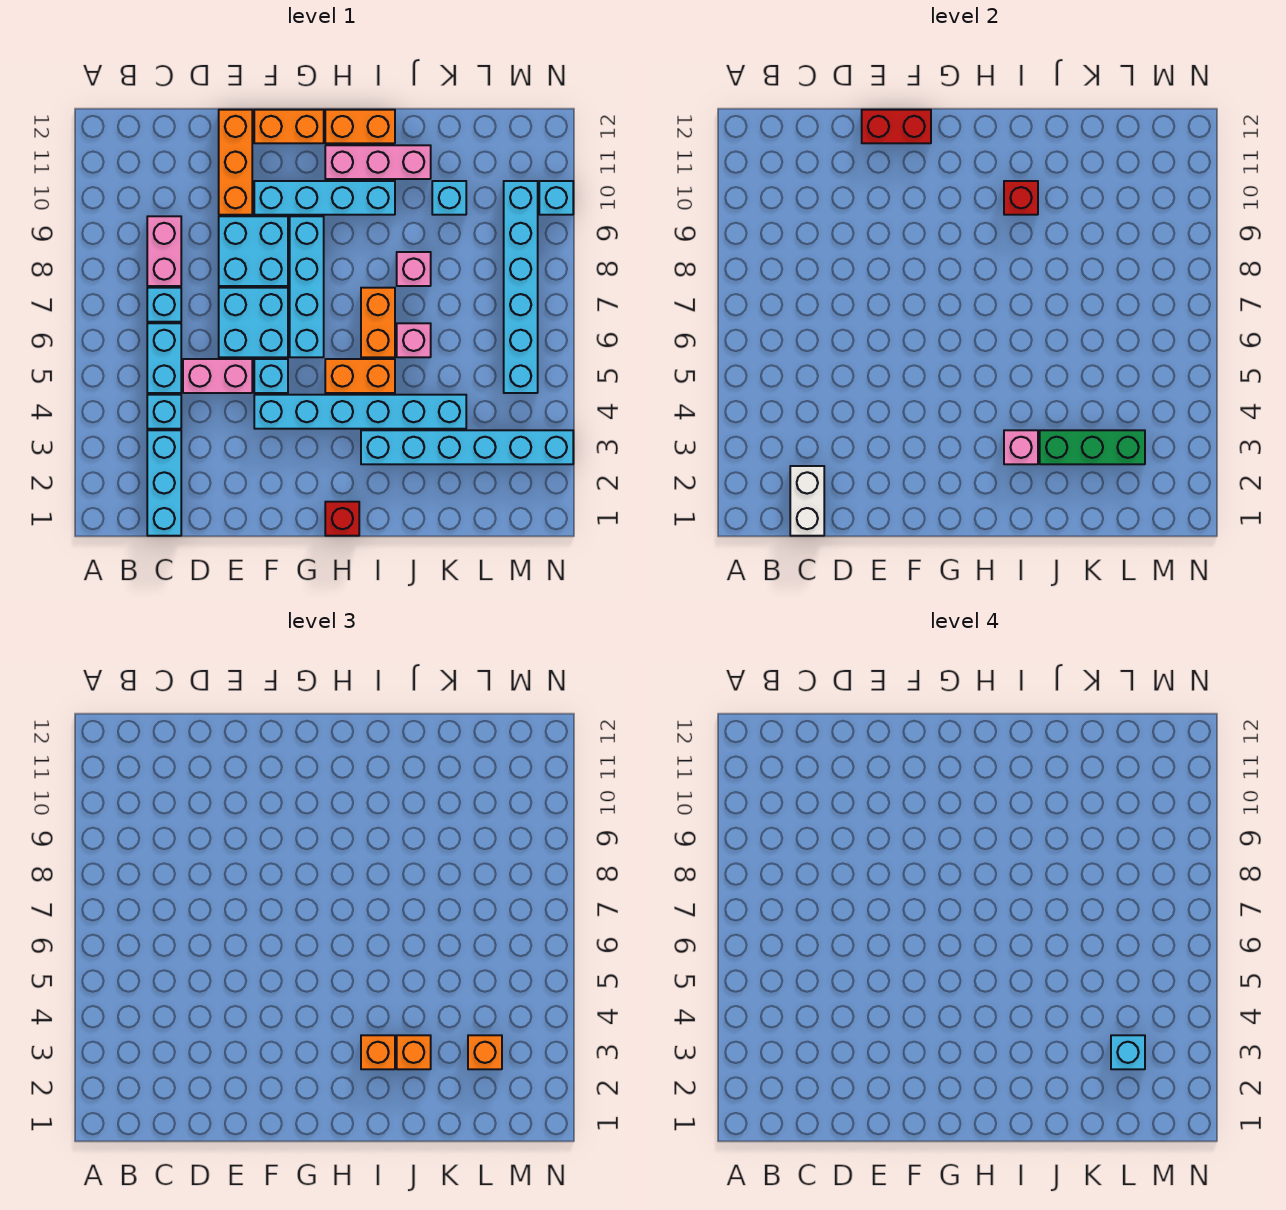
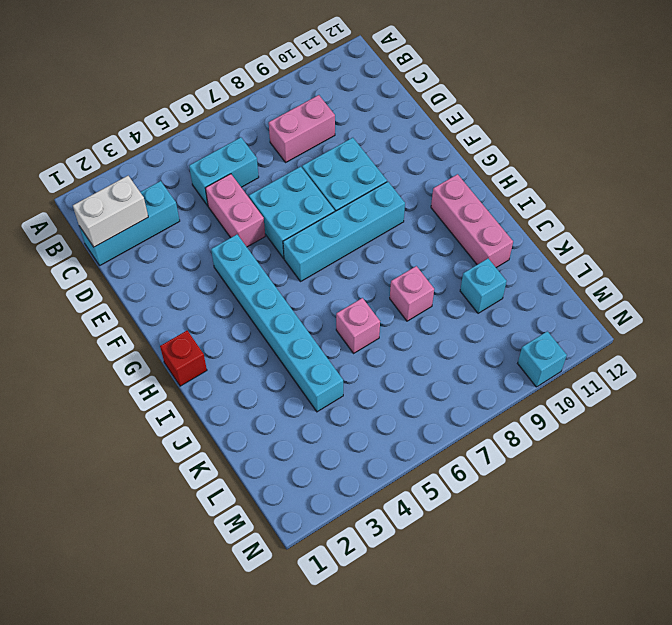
none -> cyan 1x1 brick [147,395,181,429]
none -> cyan 1x1 brick [147,288,181,322]
none -> orange 1x3 brick [219,110,252,215]
none -> cyan 1x1 brick [254,359,288,393]

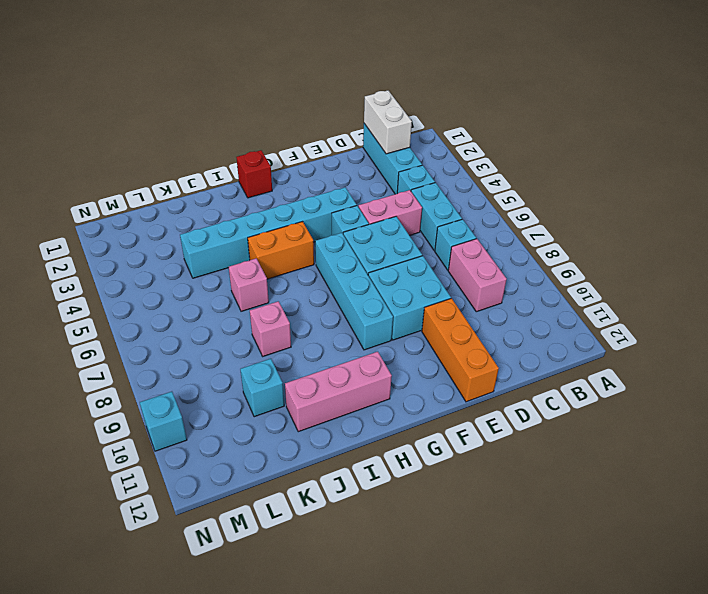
none -> cyan 1x4 brick [254,181,395,215]
none -> orange 1x2 brick [254,110,324,143]
none -> orange 1x2 brick [325,110,395,143]
none -> cyan 1x6 brick [361,430,573,464]

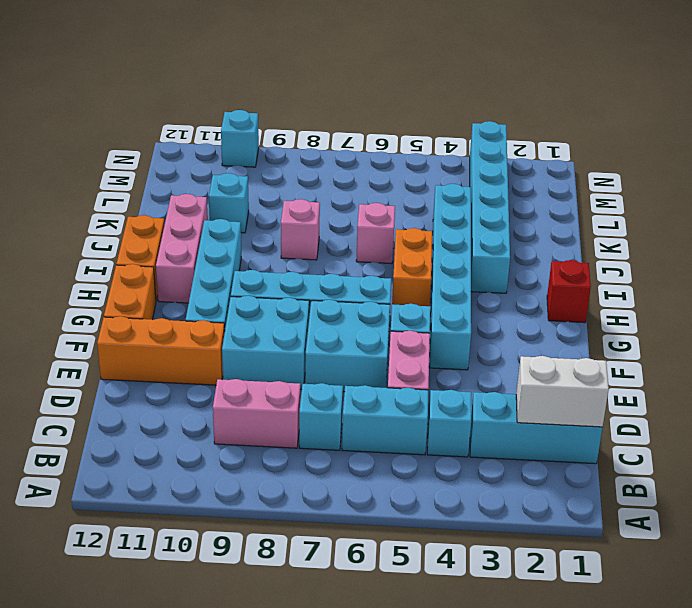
none -> orange 1x2 brick [361,288,395,357]
none -> cyan 1x6 brick [504,181,538,393]
none -> red 1x2 brick [862,110,931,143]
none -> pink 1x1 brick [1004,430,1038,464]

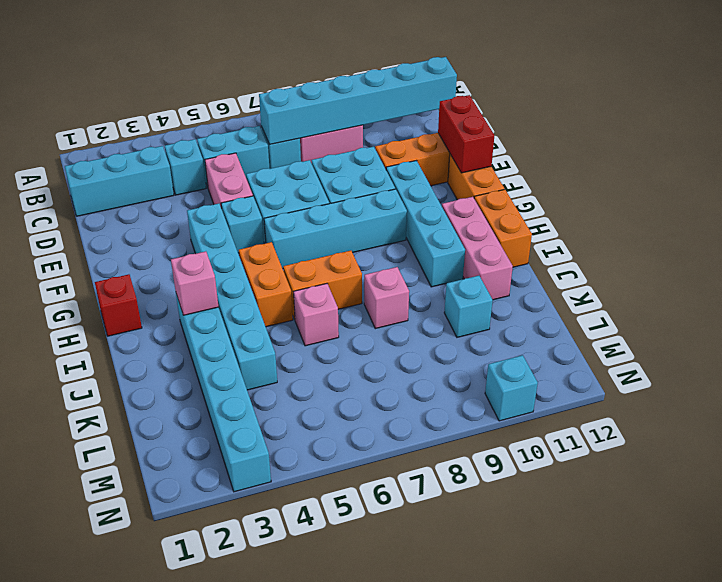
cyan 1x6 brick [259,57,457,145] -> cyan 1x6 brick moved to [504,181,538,393]
none -> white 1x2 brick [790,466,824,536]
none -> red 1x1 brick [1004,181,1038,215]
none -> green 1x3 brick [1040,430,1145,464]
none -> orange 1x1 brick [361,1035,395,1069]

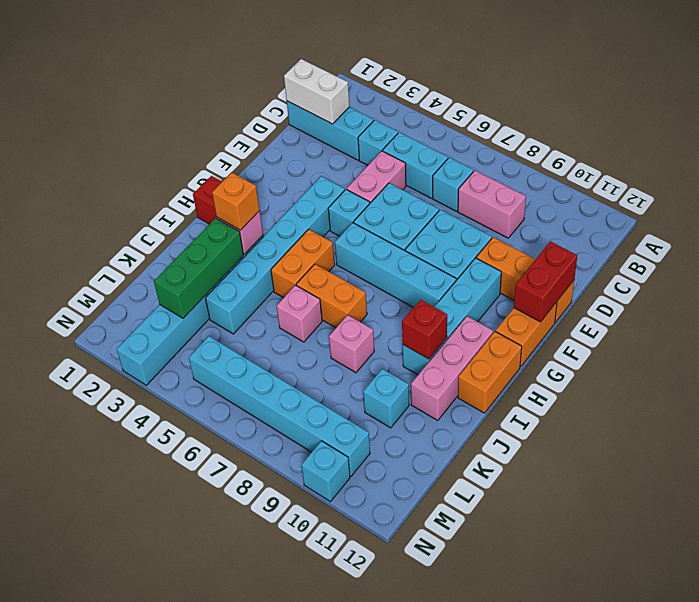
none -> orange 1x1 brick [397,1035,431,1069]
none -> orange 1x1 brick [468,1035,502,1069]
none -> cyan 1x1 brick [1111,1035,1145,1069]

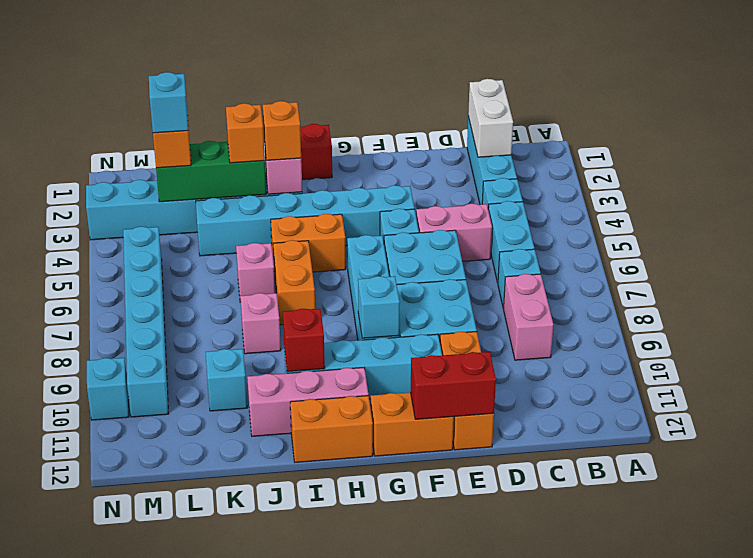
cyan 1x1 brick [358,276,400,338] -> none

